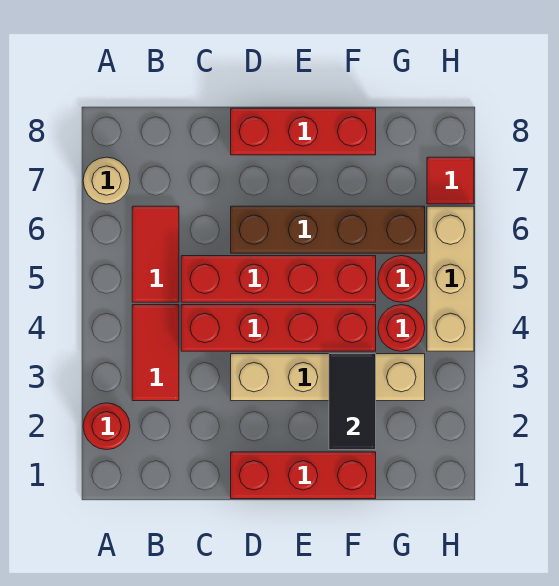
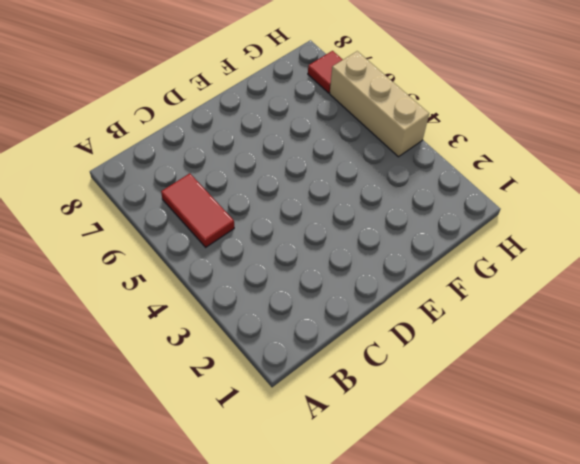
none -> red 1x1 round brick [83,403,130,450]
none -> tan 1x1 round brick [83,157,130,204]
none -> red 1x2 tile [132,305,179,401]

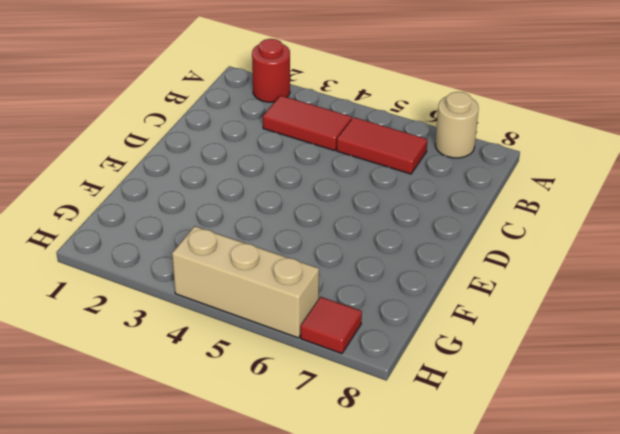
none -> red 1x4 brick [181,305,376,351]
none -> red 1x4 brick [181,256,376,302]
none -> red 1x3 brick [231,452,376,499]

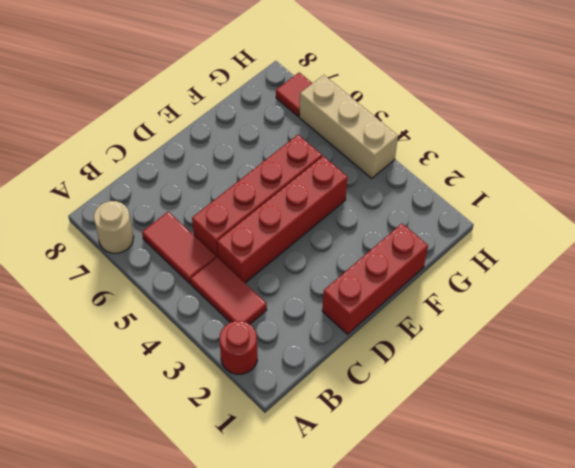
none -> tan 1x4 brick [231,354,425,401]
none -> brown 1x4 brick [231,206,425,253]
none -> red 1x3 brick [231,108,376,155]

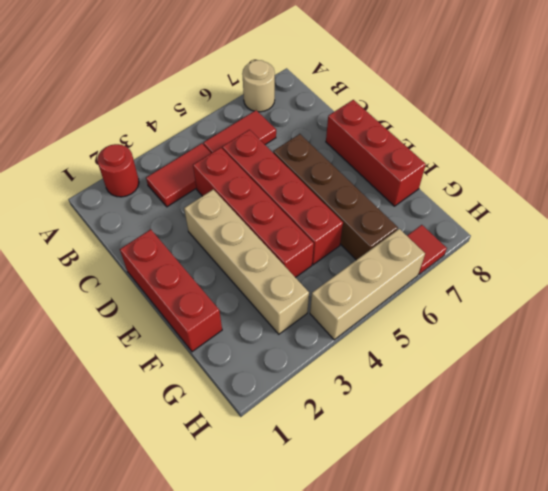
none -> red 1x1 round brick [378,305,425,351]
none -> red 1x1 round brick [378,256,425,302]
none -> black 1x2 tile [329,354,376,450]

